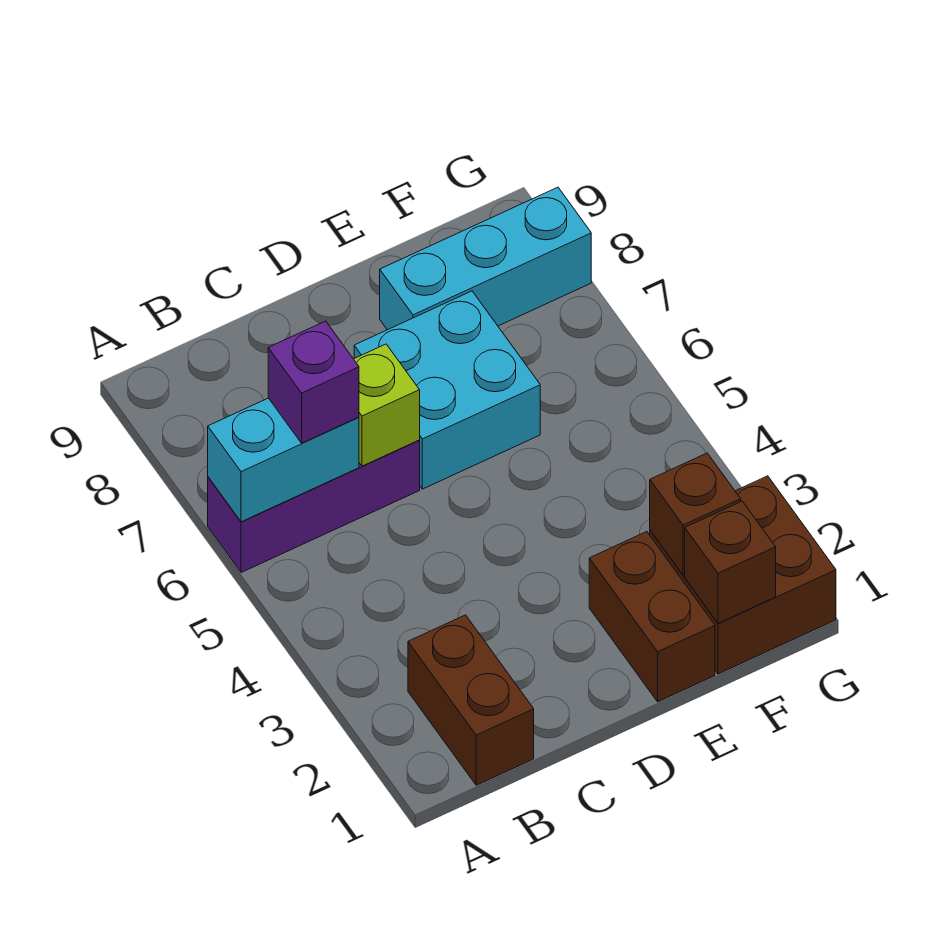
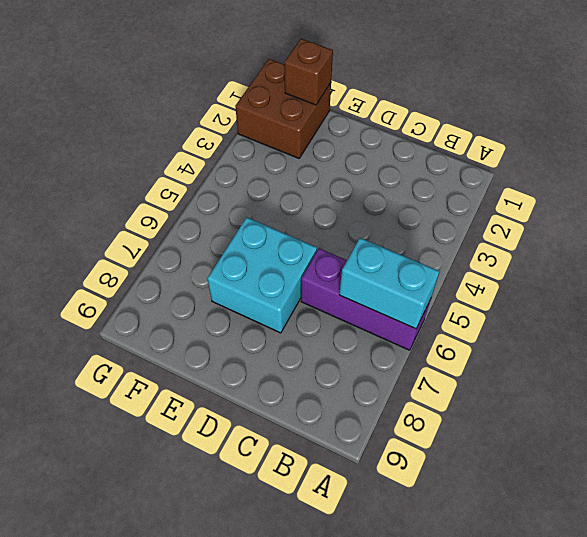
none -> brown 1x2 brick [408,615,534,785]
none -> brown 1x2 brick [589,532,715,702]

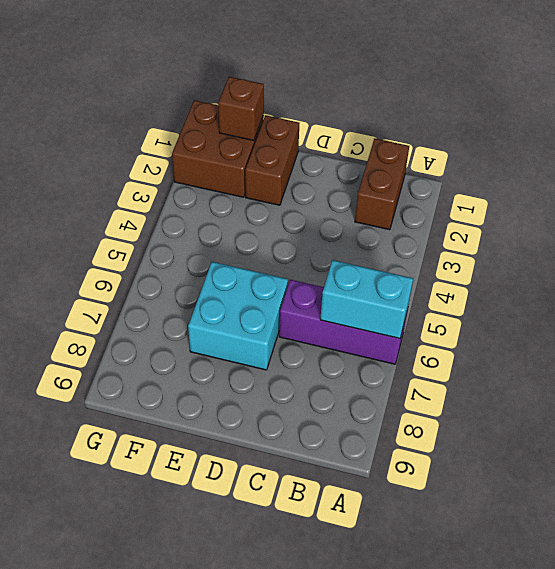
none -> cyan 1x3 brick [380,187,591,330]
none -> lime 1x1 brick [354,344,420,466]

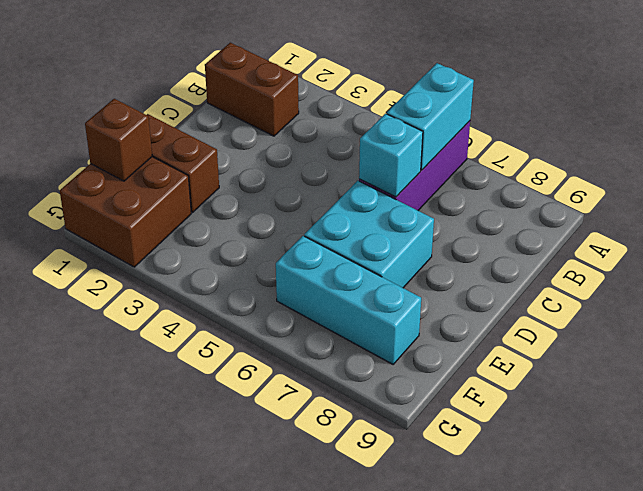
cyan 1x1 brick [359,114,423,197] -> lime 1x1 brick [354,344,420,466]
cyan 1x3 brick [276,236,421,364] -> cyan 1x3 brick turned to [380,187,591,330]
none -> brown 1x1 brick [650,453,741,575]
none -> purple 1x1 brick [268,321,359,443]

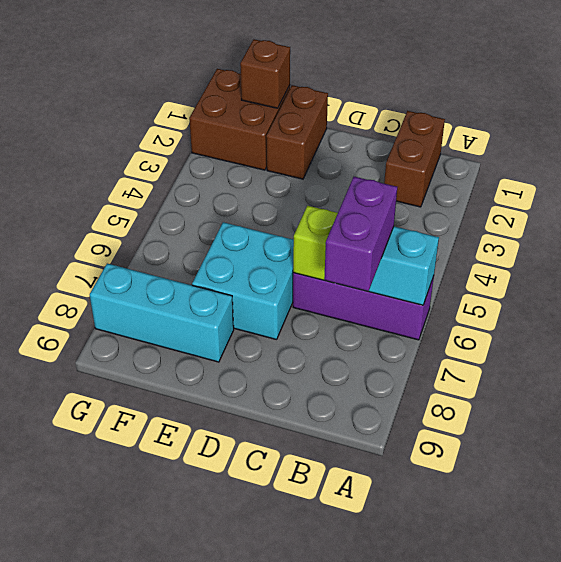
purple 1x2 brick [324,177,397,291] -> purple 1x1 brick [268,321,359,443]
none -> brown 1x1 brick [650,453,741,575]

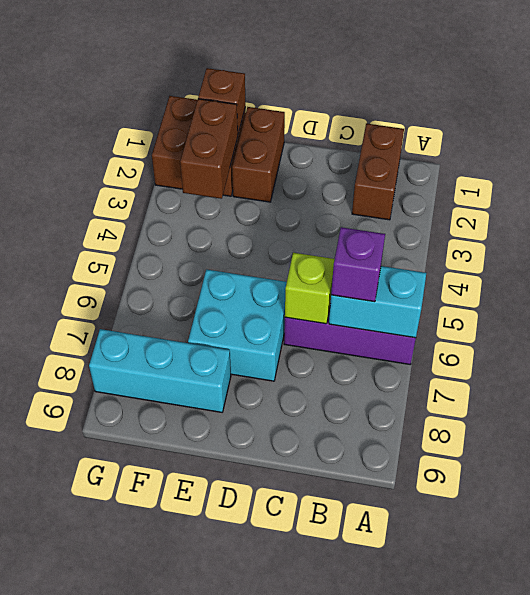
brown 1x2 brick [180,99,238,199] -> brown 1x1 brick [650,453,741,575]

